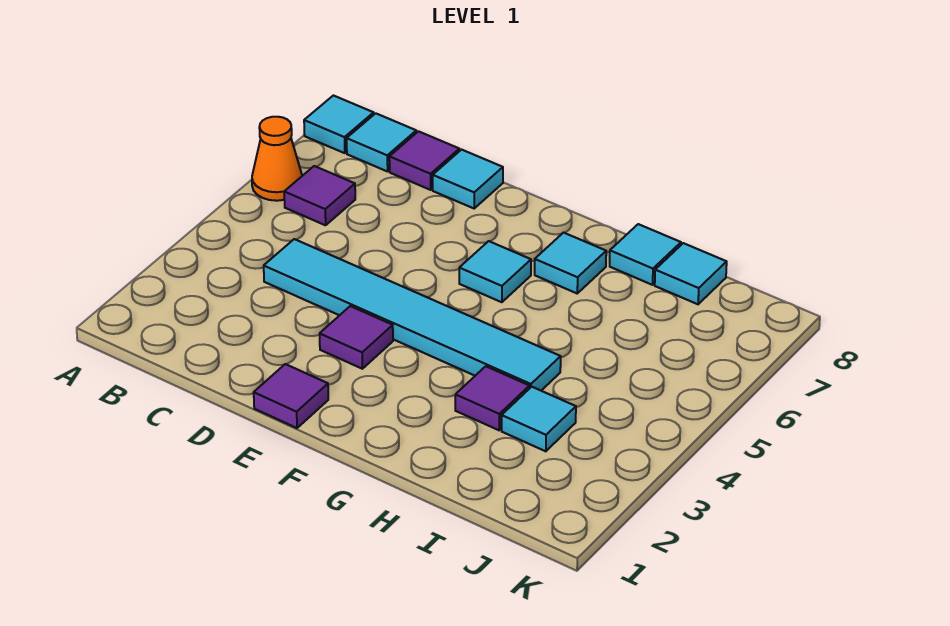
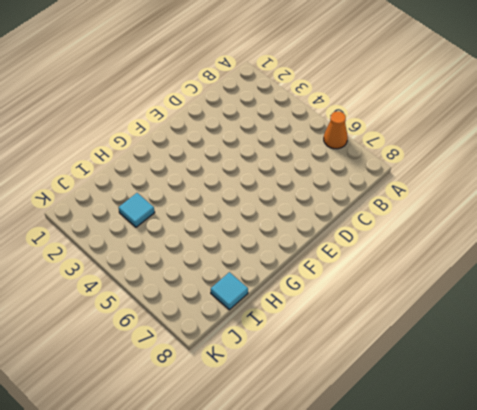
none -> cyan 1x1 tile [304,95,374,153]
none -> purple 1x1 tile [284,166,355,225]
none -> cyan 1x1 tile [347,113,416,172]

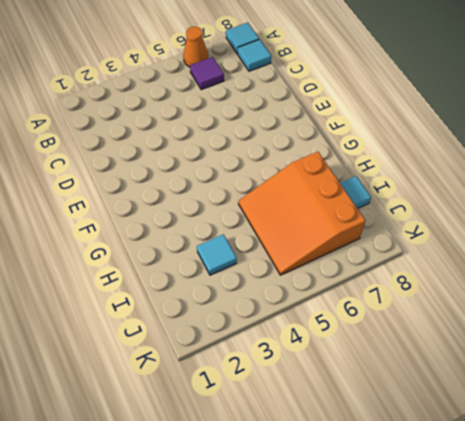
orange 3x3 slope [238,152,366,275] -> none
none -> cyan 1x6 tile [264,239,561,391]
none -> purple 1x1 tile [389,131,459,190]
none -> cyan 1x1 tile [433,150,503,208]

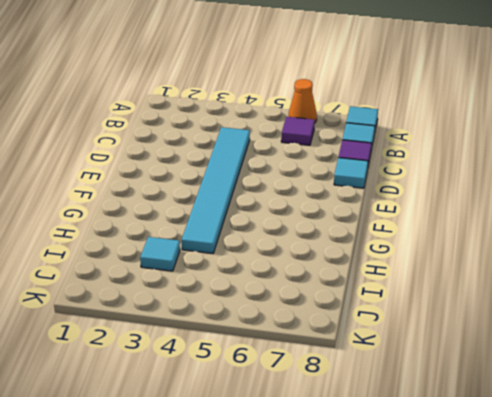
none -> purple 1x1 tile [254,364,328,428]
none -> purple 1x1 tile [320,306,393,369]
none -> cyan 1x1 tile [459,241,531,302]

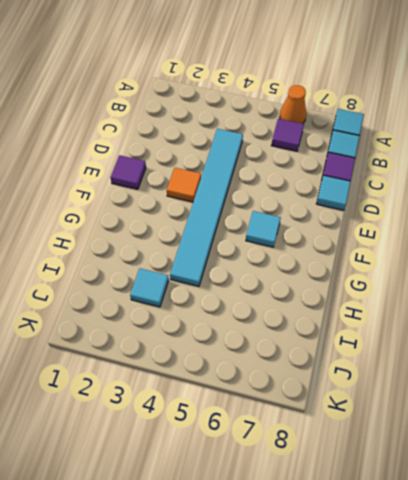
orange 1x1 tile [167,168,201,202] -> purple 1x1 tile [320,306,393,369]
none -> cyan 1x1 tile [535,233,606,293]
none -> purple 1x1 tile [455,366,529,430]
none -> cyan 1x1 tile [610,224,681,285]

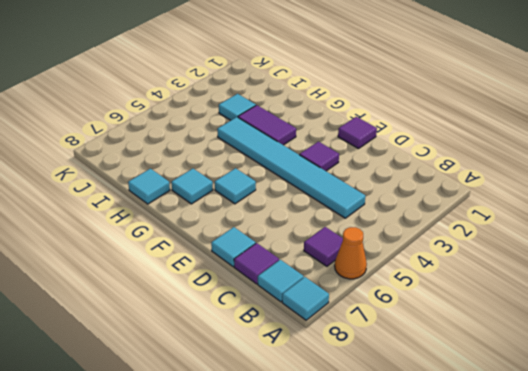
purple 1x2 tile [238,105,296,145] -> purple 1x1 tile [455,366,529,430]
none -> cyan 1x1 tile [655,243,727,304]

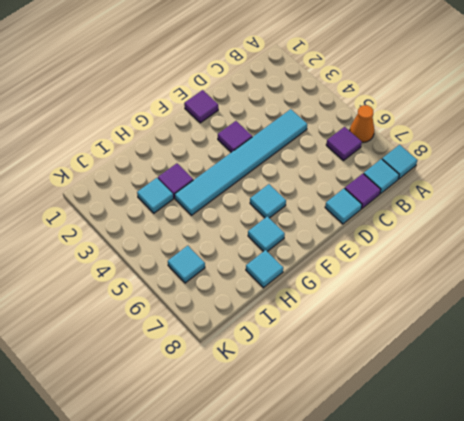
cyan 1x1 tile [168,246,205,283] -> cyan 1x1 tile moved to [655,243,727,304]

